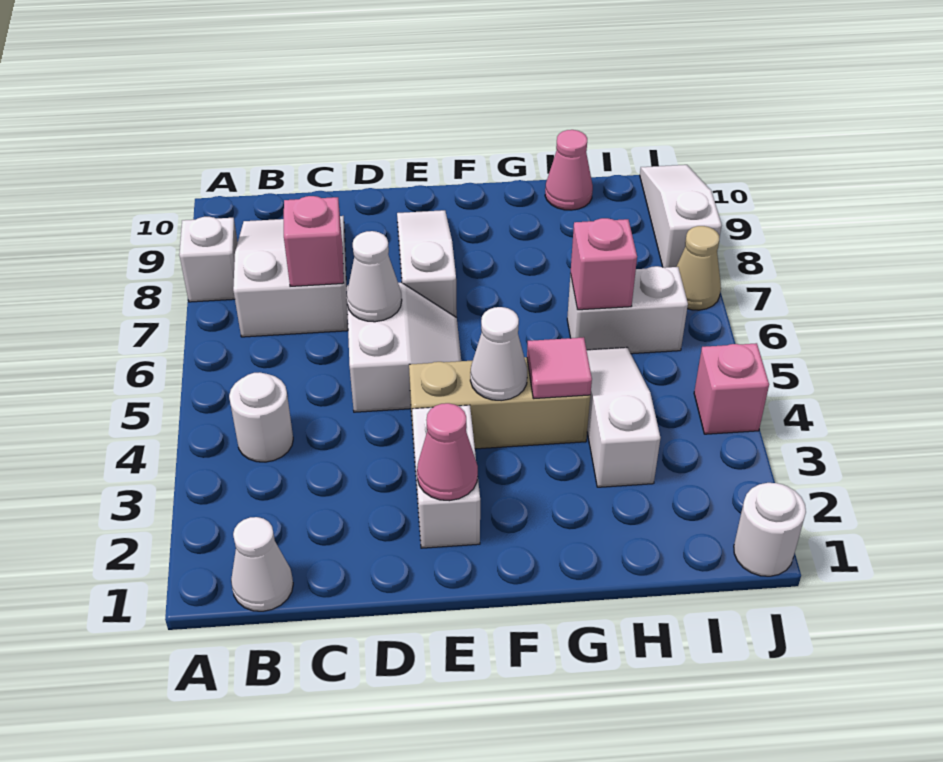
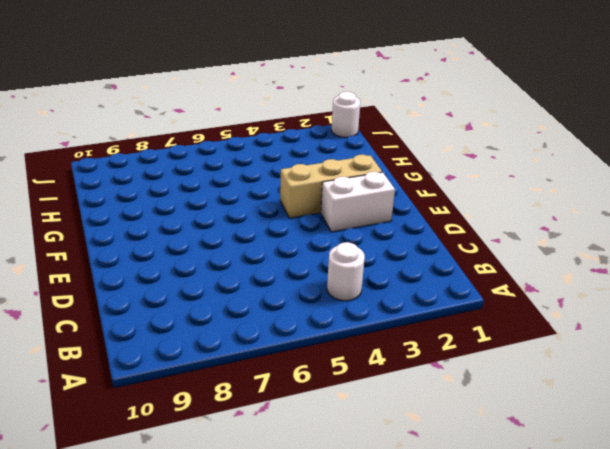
tan 1x3 brick [280,155,382,218] -> tan 1x3 brick turned to [409,357,590,449]
none -> white 1x1 brick [179,217,238,302]
none -> white 1x1 cone [231,517,293,611]
none -> white 2x3 slope [233,216,348,337]

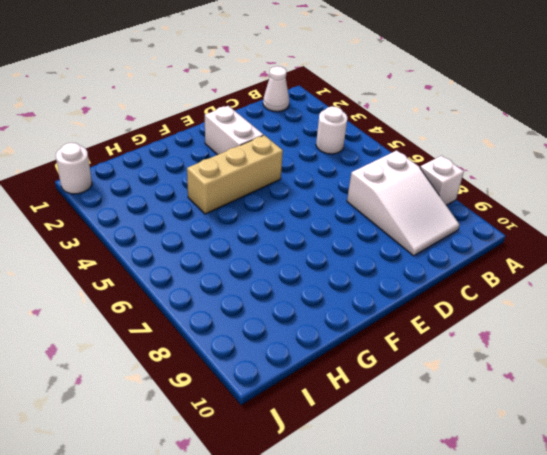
none -> white 2x2 slope [347,283,461,412]
none -> white 1x3 slope [397,210,457,318]
none -> white 1x3 slope [587,347,660,487]

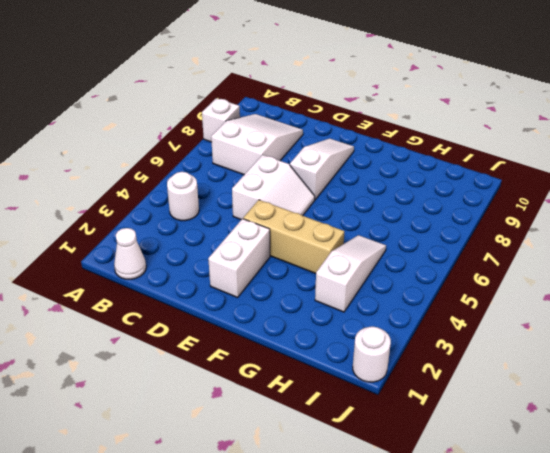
none -> white 1x2 brick [567,266,688,354]
none -> pink 1x1 cone [545,130,593,210]
none -> pink 1x1 brick [694,343,769,434]

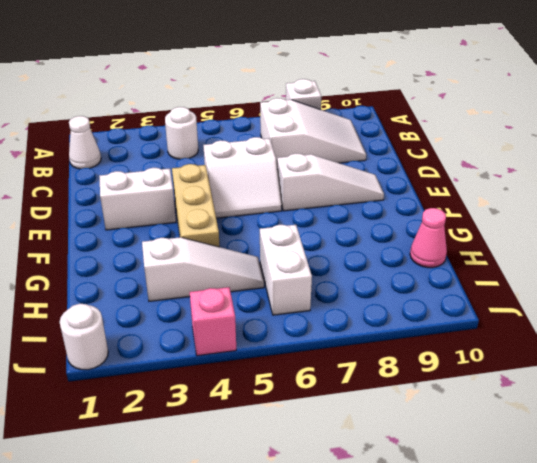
none -> tan 1x1 cone [677,226,721,310]
none -> white 1x3 slope [640,165,722,268]
none -> pink 1x1 brick [284,196,344,286]

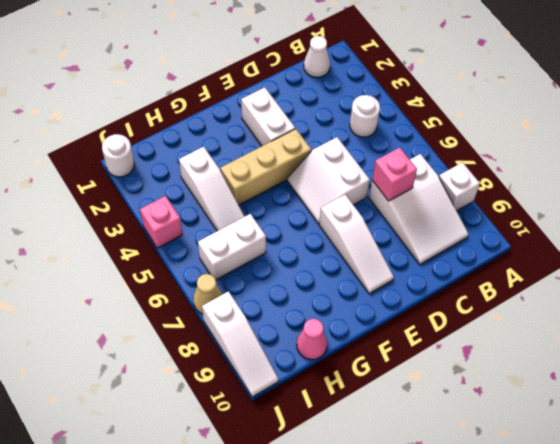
none -> white 1x1 cone [347,231,402,322]
none -> pink 1x1 cone [417,403,478,501]
none -> white 1x1 cone [470,307,528,401]

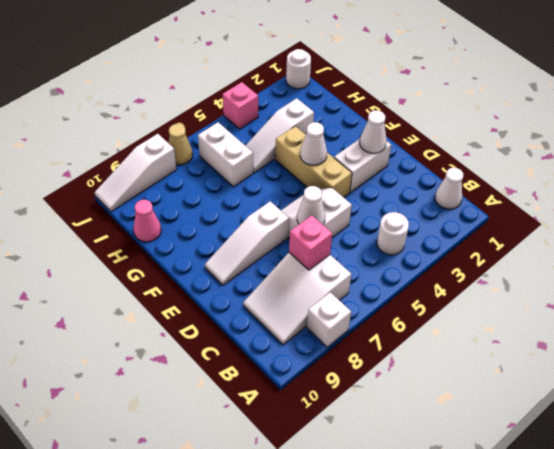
white 1x1 cone [360,110,387,153] -> pink 1x1 cone [417,403,478,501]
none -> pink 1x1 tile [527,337,592,399]
none -> pink 1x1 brick [571,218,637,310]

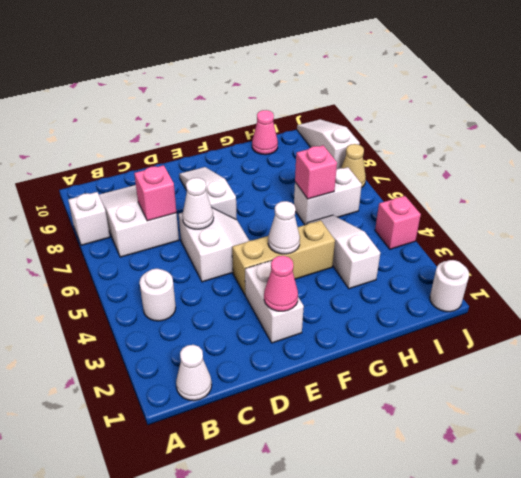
none -> pink 1x1 tile [527,337,592,399]

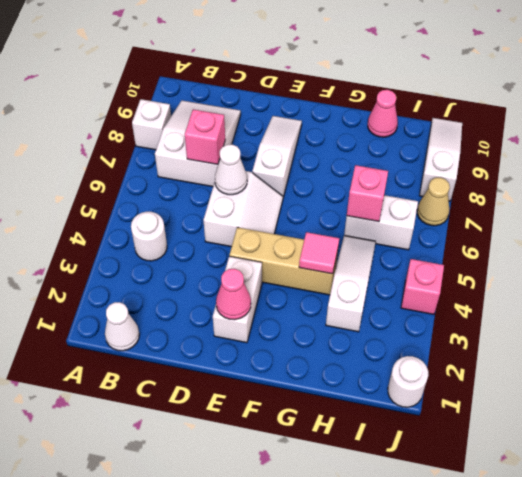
none -> white 1x1 cone [470,307,528,401]

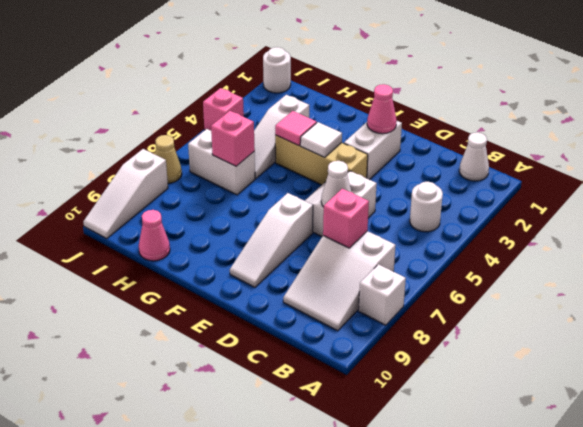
white 1x1 tile [300,122,342,157] -> white 1x1 cone [470,307,528,401]

